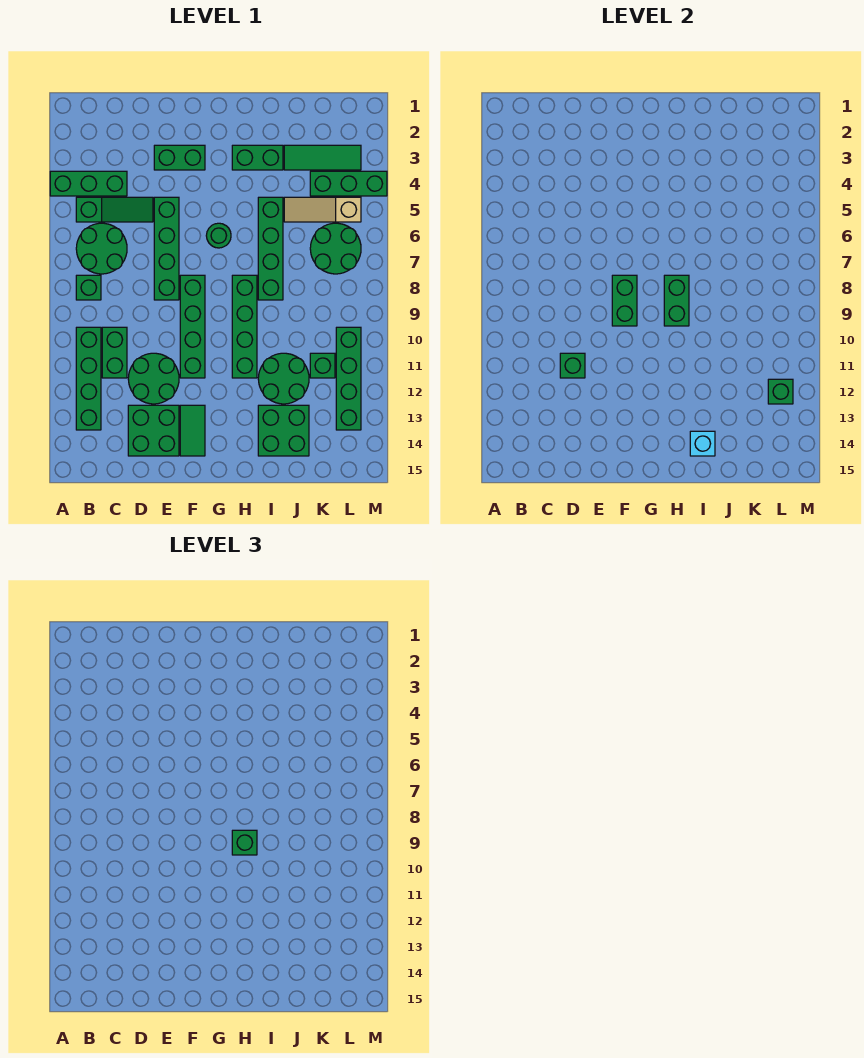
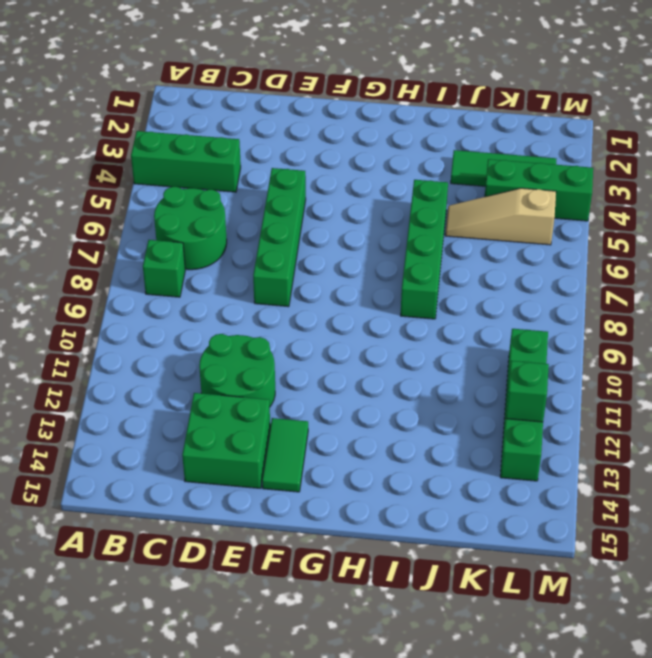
none -> green 1x3 slope [76,197,153,222]
none -> green 1x4 brick [76,327,101,430]
none -> green 1x2 brick [102,327,127,378]
none -> green 1x2 brick [154,145,205,170]

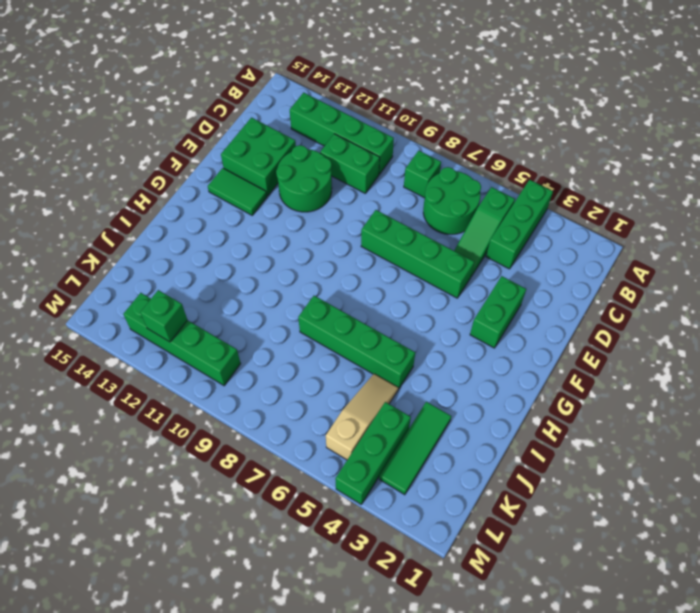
none -> green 1x4 brick [180,275,205,378]
none -> green 1x1 round brick [206,223,231,248]
none -> green 1x2 brick [232,145,283,170]
none -> green 1x4 brick [232,275,257,378]

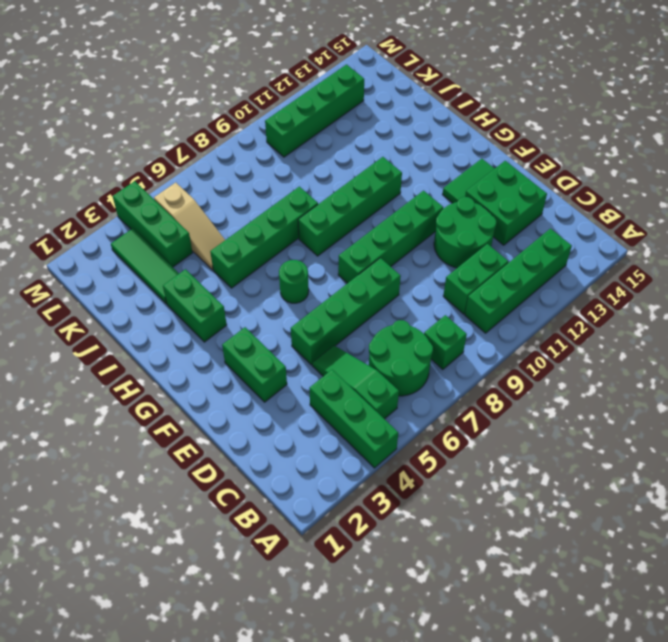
none -> green 2x2 round brick [258,353,309,404]
none -> green 2x2 brick [258,405,309,456]
none -> green 2x2 round brick [310,223,361,274]
none -> green 1x1 brick [310,353,335,378]

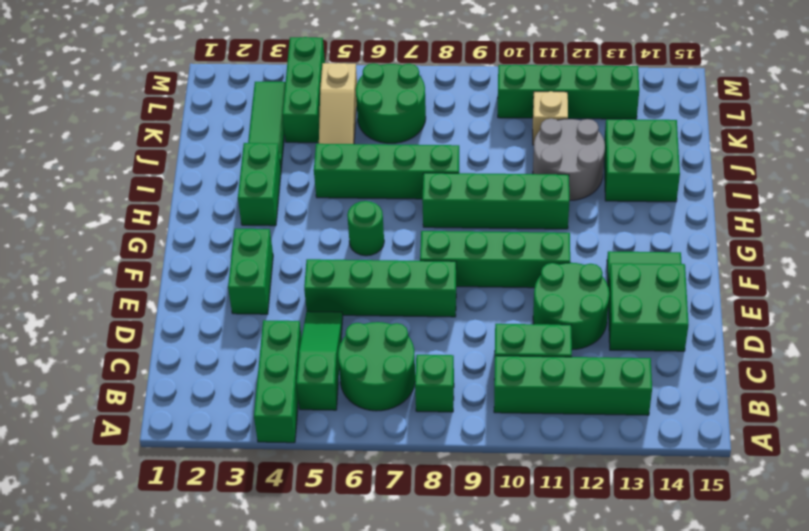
grey 2x2 round brick [533,118,605,201] -> green 2x2 round brick [258,353,309,404]
tan 1x1 brick [533,91,568,145] -> green 1x1 brick [310,353,335,378]
none -> green 1x1 brick [560,353,585,378]
none -> green 1x2 brick [612,275,637,326]
none -> green 1x2 brick [664,275,689,326]
none -> cyan 1x1 brick [690,431,715,456]

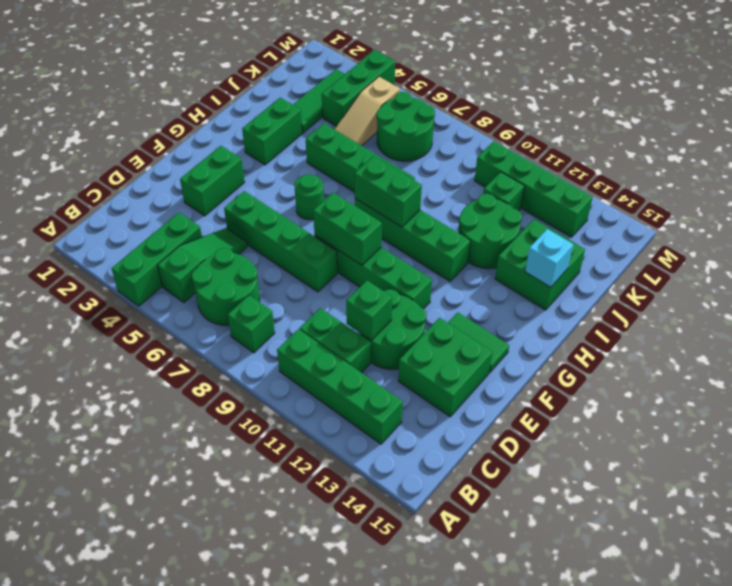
none -> green 1x1 brick [768,379,793,404]
none -> green 1x1 brick [232,830,257,855]

